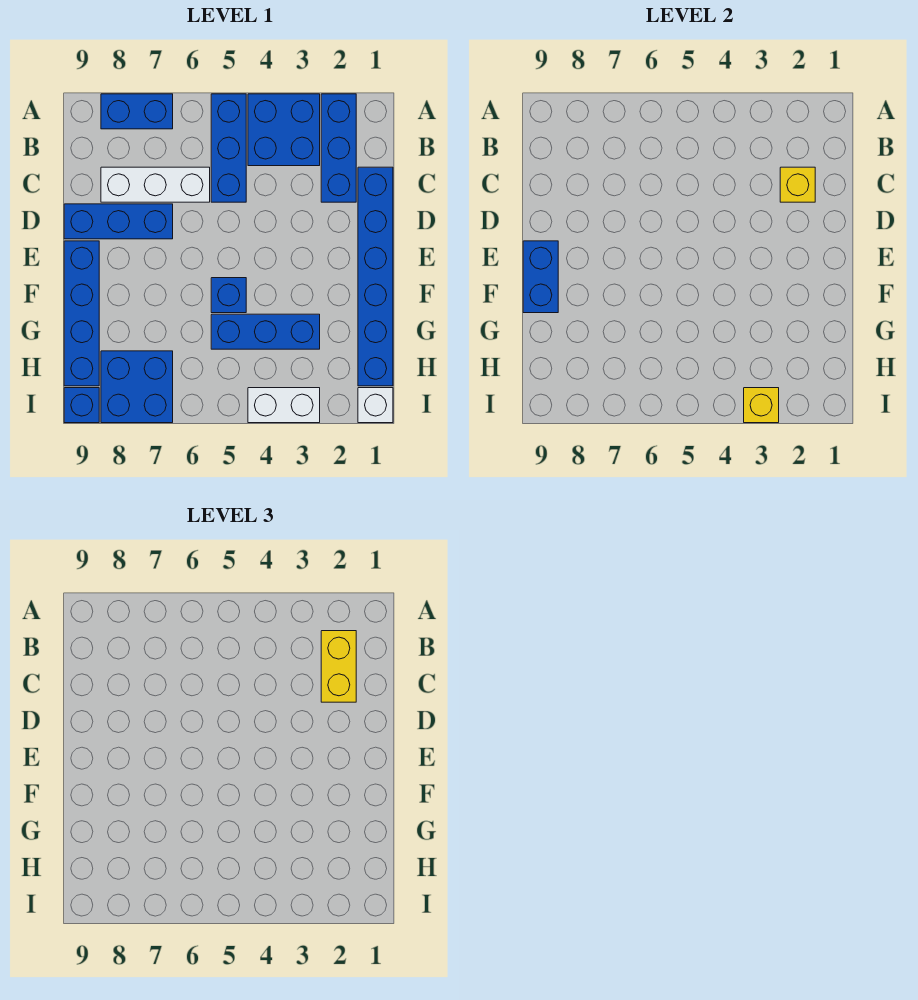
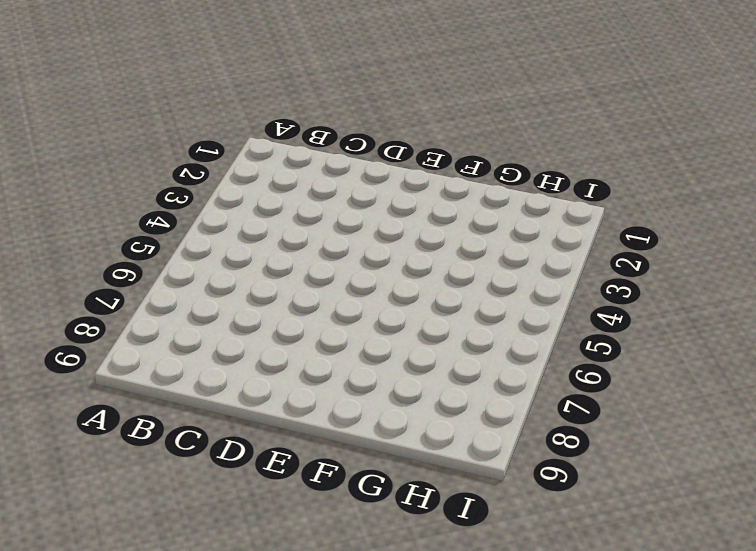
none -> blue 1x3 brick [321,94,356,202]
none -> blue 2x2 brick [248,94,320,166]
none -> blue 1x3 brick [211,94,246,202]

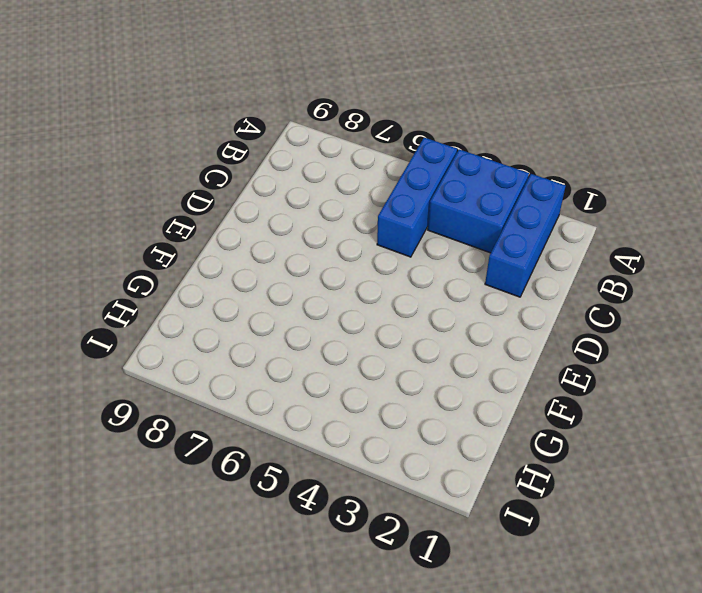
none -> blue 1x2 brick [101,94,173,129]
none -> blue 1x6 brick [358,167,393,386]
none -> white 1x3 brick [101,167,210,202]

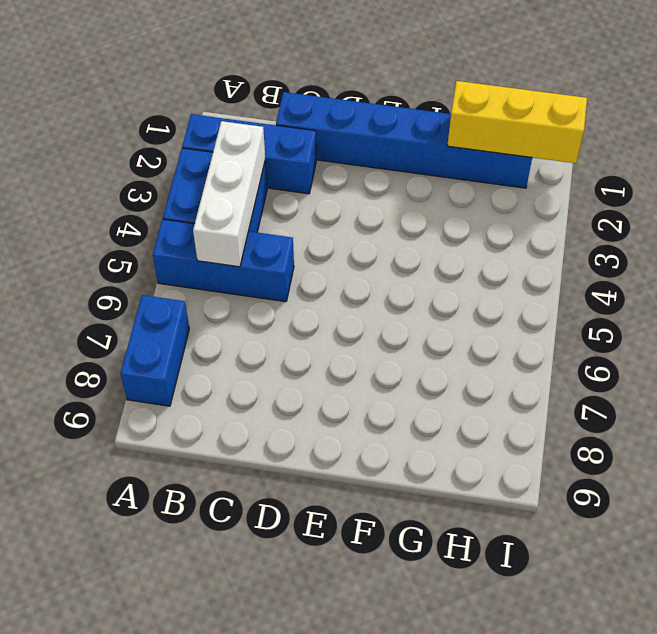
white 1x3 brick [193,121,265,267] -> white 1x3 brick moved to [101,167,210,202]
yellow 1x3 brick [447,81,587,163] -> none
none -> blue 1x3 brick [64,204,173,239]
none -> blue 1x4 brick [64,241,99,386]
none -> blue 1x1 brick [211,278,246,313]

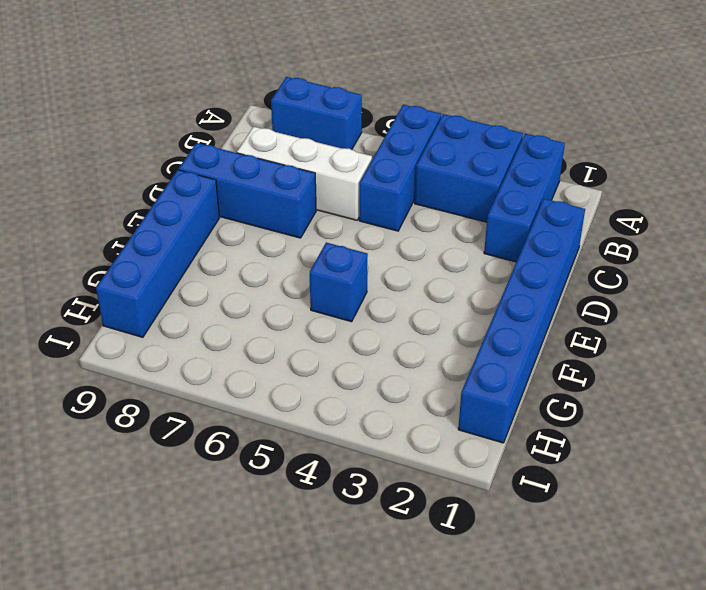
none -> blue 1x3 brick [211,314,320,349]
none -> blue 2x2 brick [101,351,173,423]
none -> white 1x1 brick [358,388,393,423]

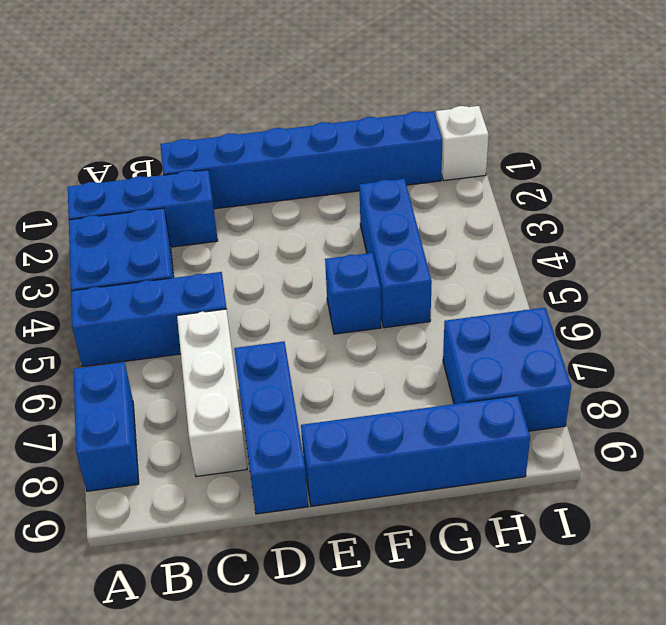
none -> white 1x2 brick [248,388,320,423]
none -> blue 1x1 brick [64,388,99,423]
none -> yellow 1x1 brick [780,167,815,202]

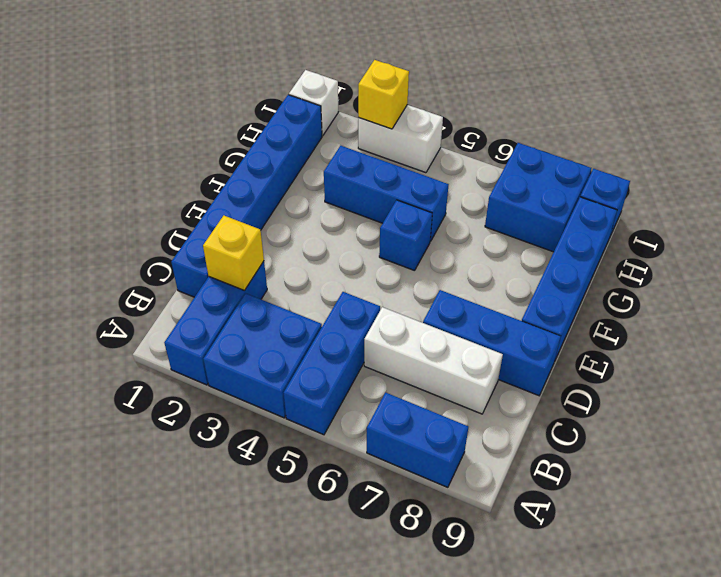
none -> blue 1x2 brick [523,241,558,313]
none -> yellow 1x2 brick [321,631,356,702]

